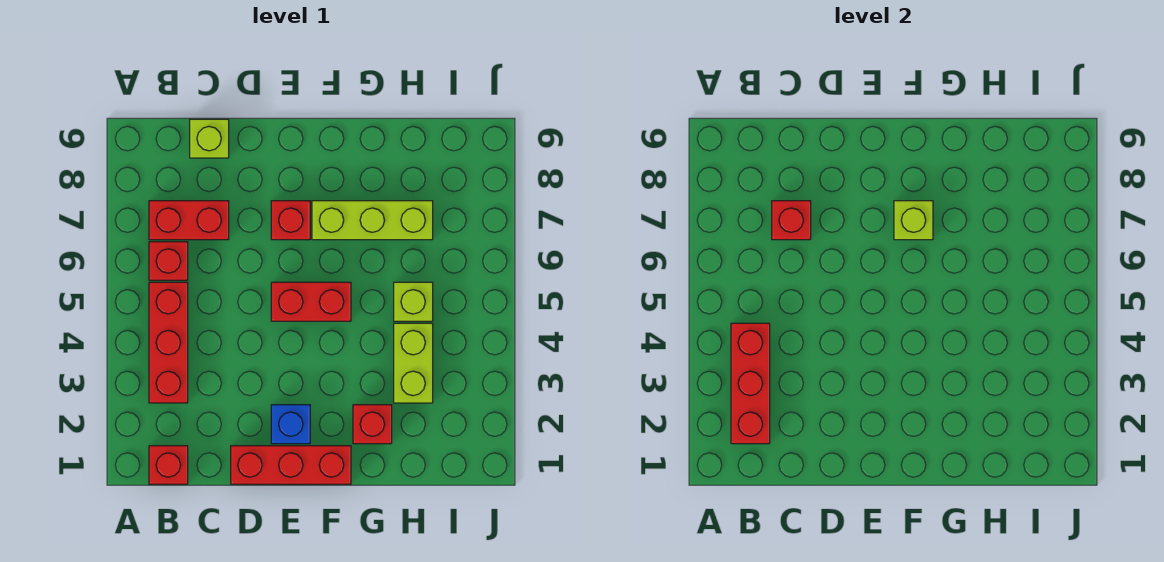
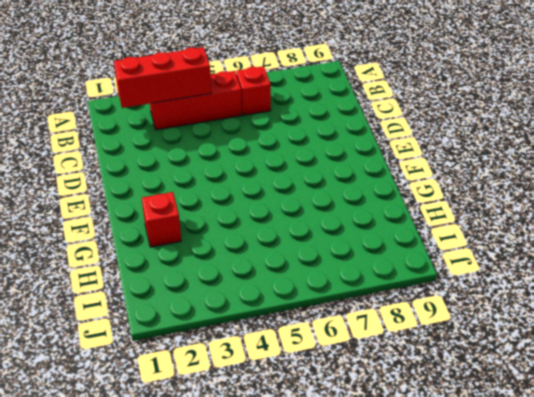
none -> red 1x1 brick [149,446,188,484]
none -> red 1x2 brick [149,201,229,240]
none -> lime 1x1 brick [190,119,229,158]

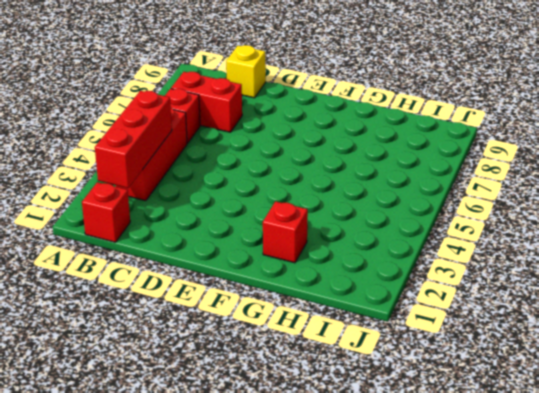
yellow 1x1 brick [226,45,266,98] -> lime 1x1 brick [190,119,229,158]
none -> red 1x3 brick [231,446,351,484]
none -> blue 1x1 brick [271,405,310,444]
none -> red 1x2 brick [271,282,351,321]

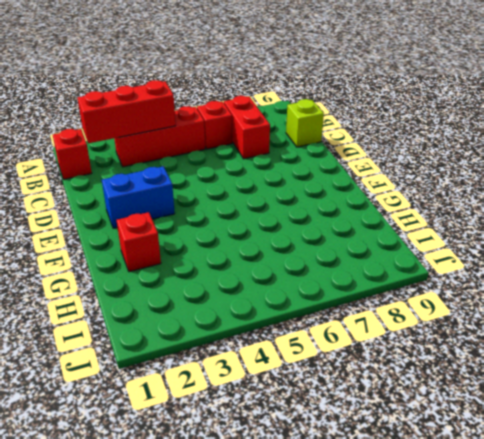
blue 1x2 brick [102,166,175,228] -> blue 1x1 brick [271,405,310,444]
none -> red 1x3 brick [231,446,351,484]
none -> red 1x2 brick [271,282,351,321]
none -> red 1x1 brick [271,201,310,240]

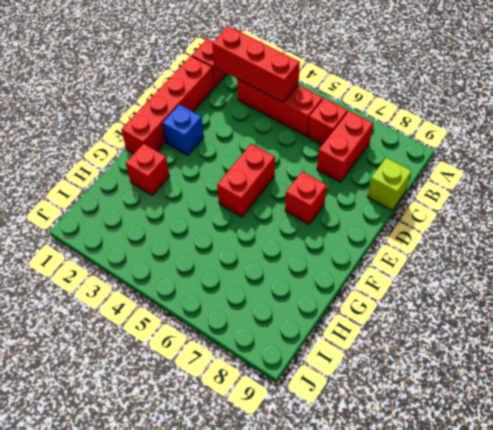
red 1x4 brick [121,56,214,154] -> red 1x3 brick [231,446,351,484]
none -> lime 1x3 brick [312,201,433,240]
none -> lime 1x2 brick [394,323,433,403]
none -> lime 1x1 brick [394,282,433,321]

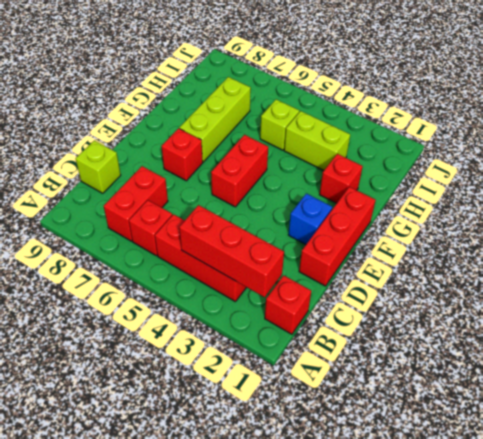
none -> red 1x1 brick [772,201,811,240]
none -> lime 1x1 brick [894,201,933,240]

